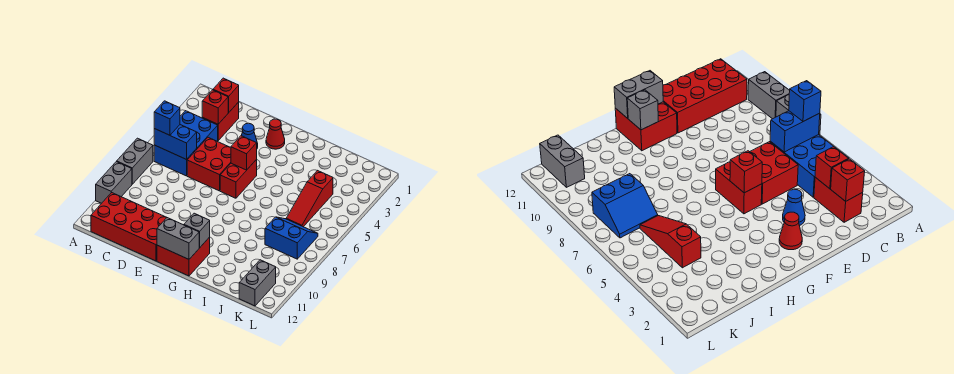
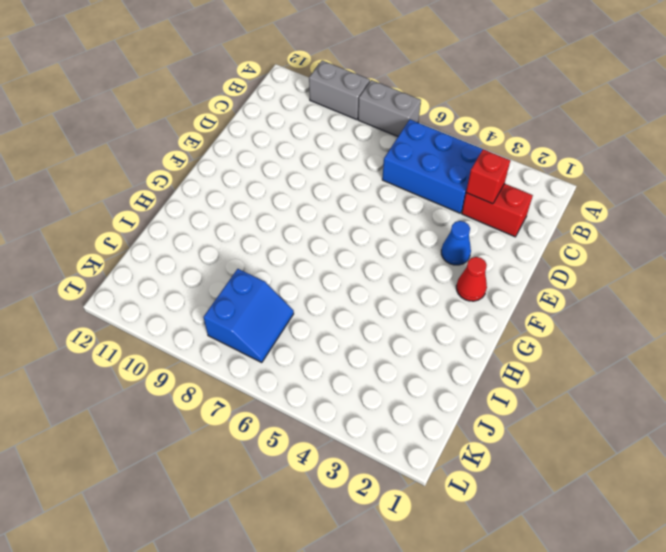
none -> red 2x4 brick [91,192,167,261]
none -> red 2x2 brick [187,137,231,191]
none -> red 1x2 brick [220,159,257,198]

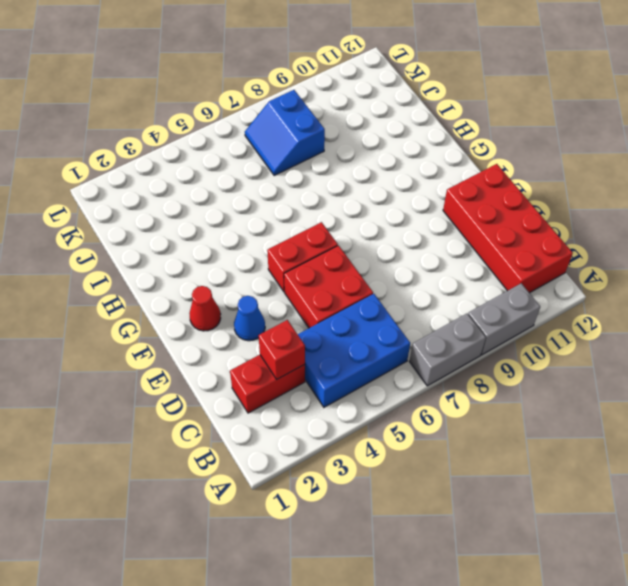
none -> red 2x2 brick [157,237,210,276]
none -> red 1x3 slope [286,170,333,227]
none -> grey 1x2 brick [239,260,276,306]

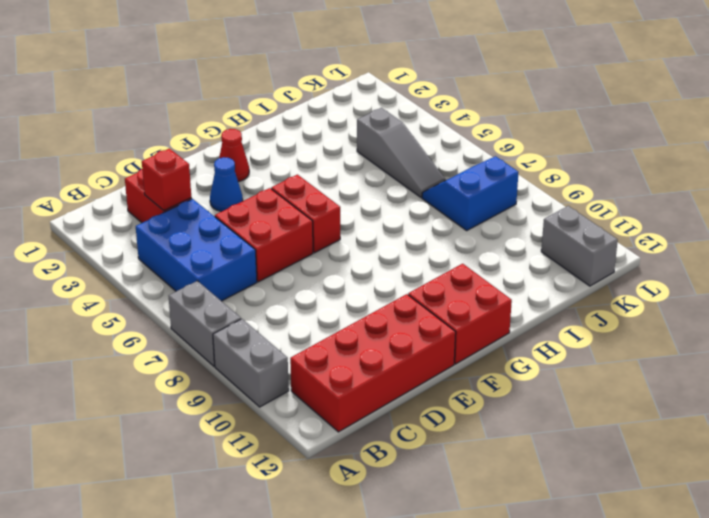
grey 1x3 slope [357,108,446,198] -> red 1x3 slope [286,170,333,227]
none -> blue 1x2 brick [154,125,197,160]
none -> red 1x1 brick [213,78,239,112]
none -> red 1x1 brick [231,136,257,170]

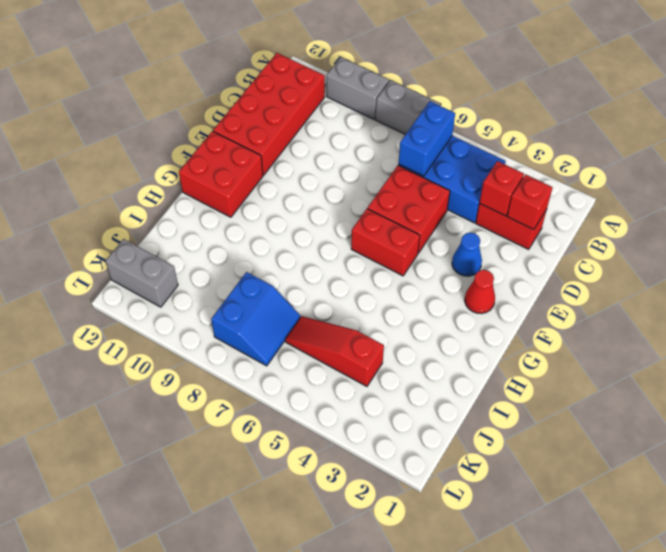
none -> red 1x1 brick [231,136,257,170]
none -> grey 1x2 brick [157,218,200,259]
none -> grey 1x1 brick [184,213,210,247]

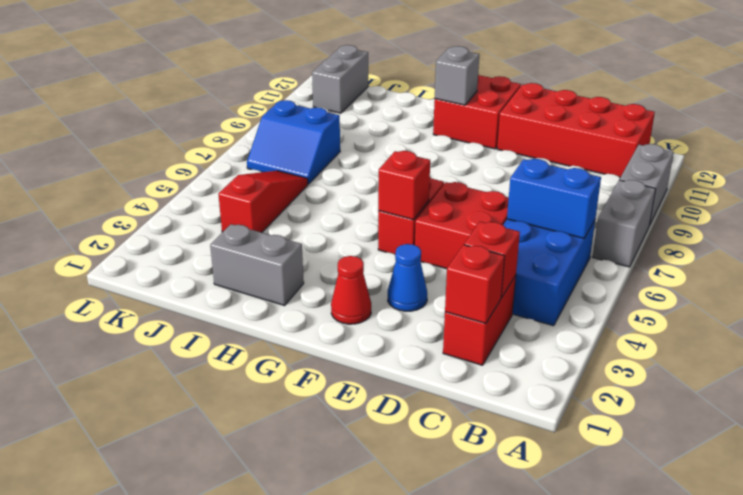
grey 1x2 brick [210,224,304,306] -> grey 1x2 brick moved to [157,218,200,259]
none -> blue 1x1 brick [154,101,180,135]

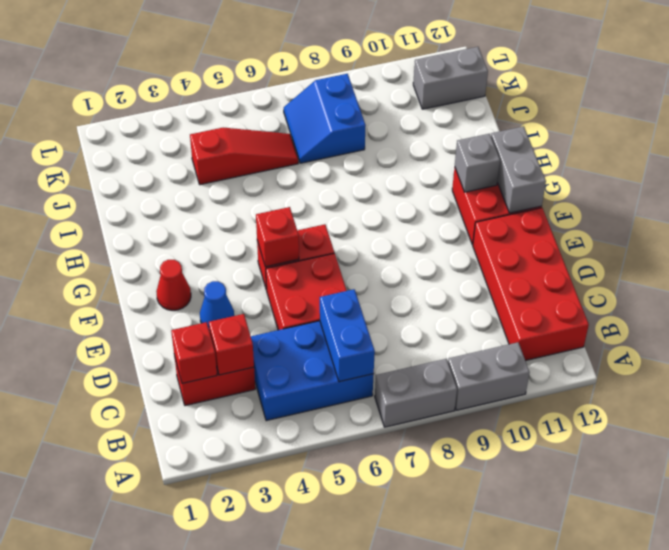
none -> blue 1x1 brick [154,101,180,135]

